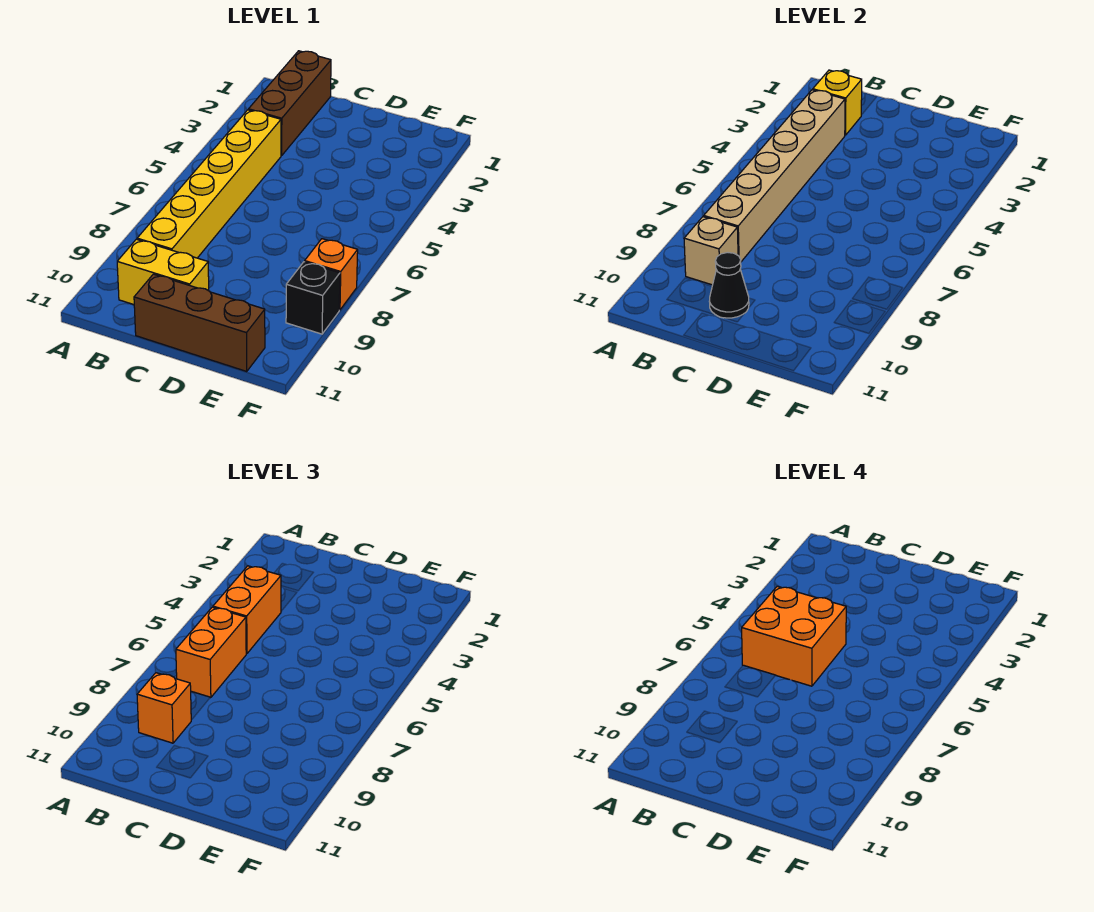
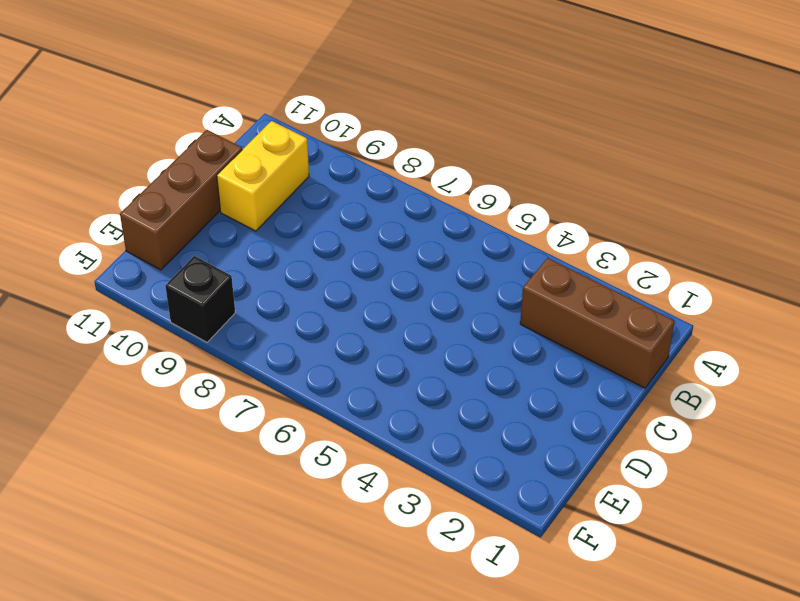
none -> yellow 1x6 brick [137,110,281,258]
none -> orange 1x1 brick [305,239,358,310]
none -> yellow 1x1 brick [813,70,862,135]

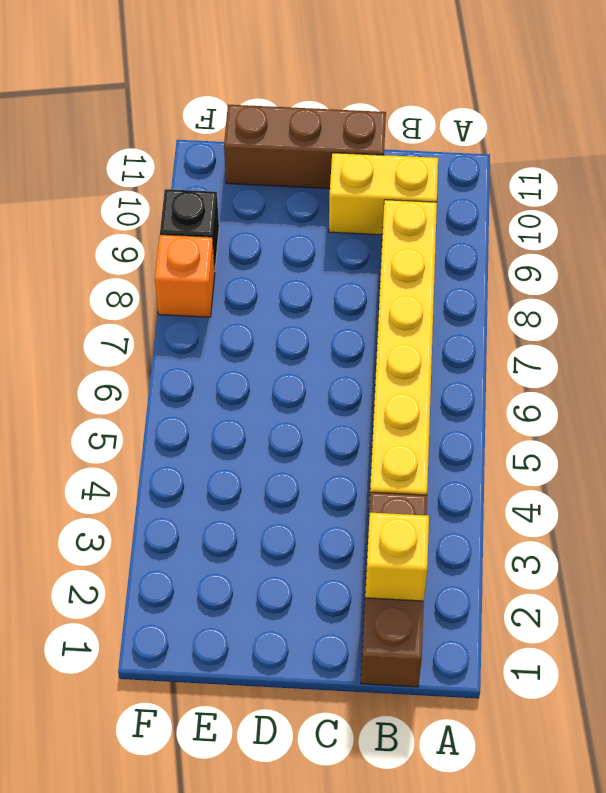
none -> tan 1x6 brick [704,90,845,262]
none -> tan 1x1 brick [684,217,738,285]
none -> black 1x1 cone [709,252,749,318]

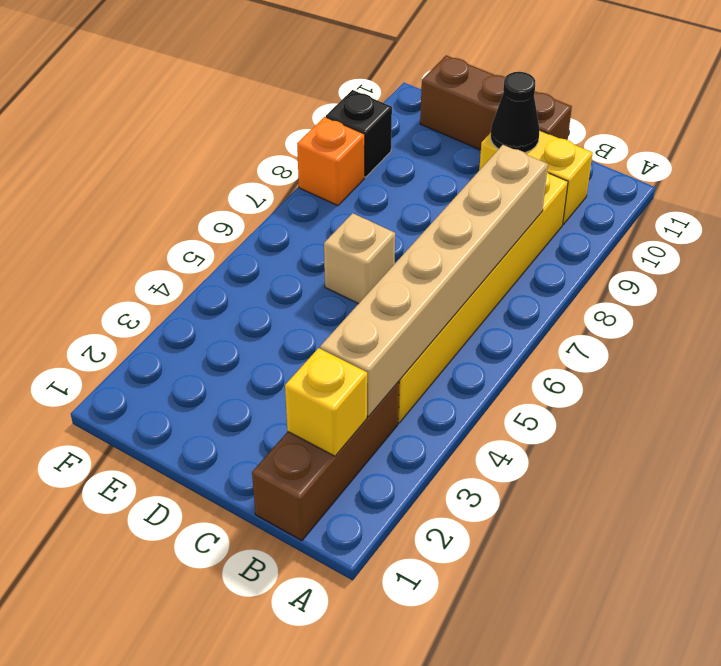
tan 1x1 brick [324,213,395,304] -> tan 1x1 brick moved to [684,217,738,285]
none -> orange 1x2 brick [213,566,281,654]
none -> orange 1x2 brick [176,607,246,698]
none -> orange 1x1 brick [137,673,192,743]

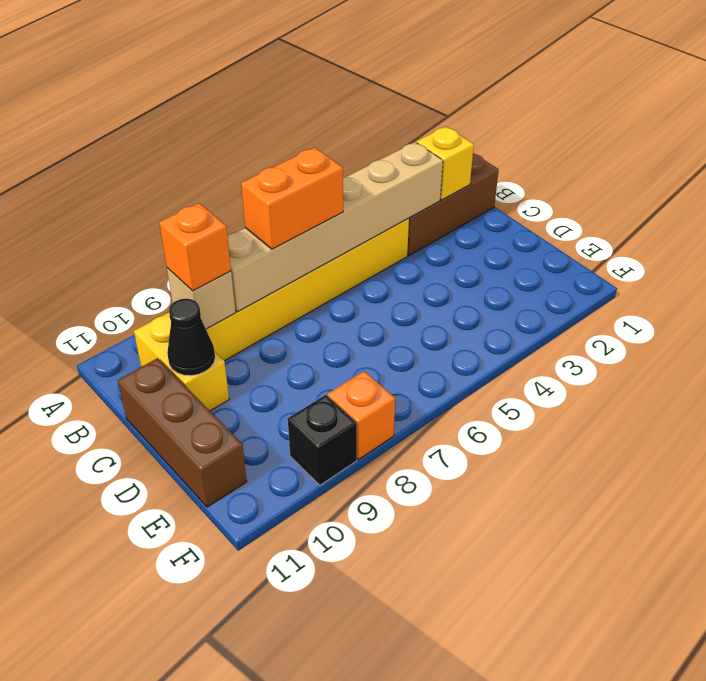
none -> orange 1x2 brick [213,566,281,654]
none -> orange 2x2 brick [742,586,846,686]

